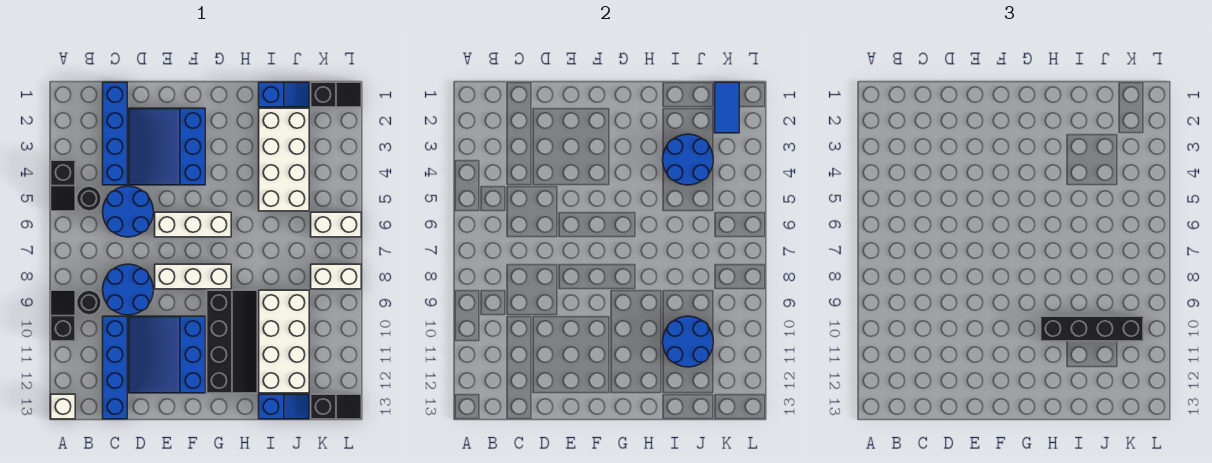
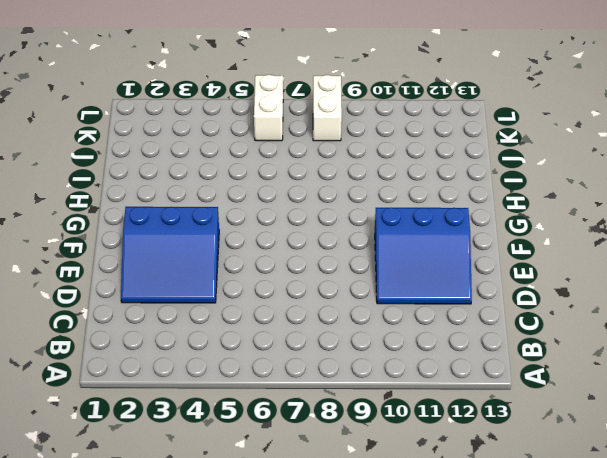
none -> black 1x2 slope [51,160,75,211]
none -> black 1x2 slope [51,290,75,341]
none -> white 1x1 brick [51,394,75,419]

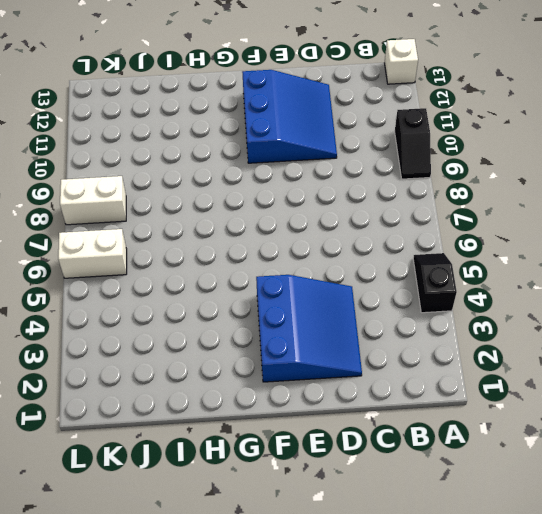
none -> black 1x1 round brick [77,186,101,211]
none -> black 1x1 round brick [77,290,101,315]
none -> blue 1x4 brick [103,82,127,185]

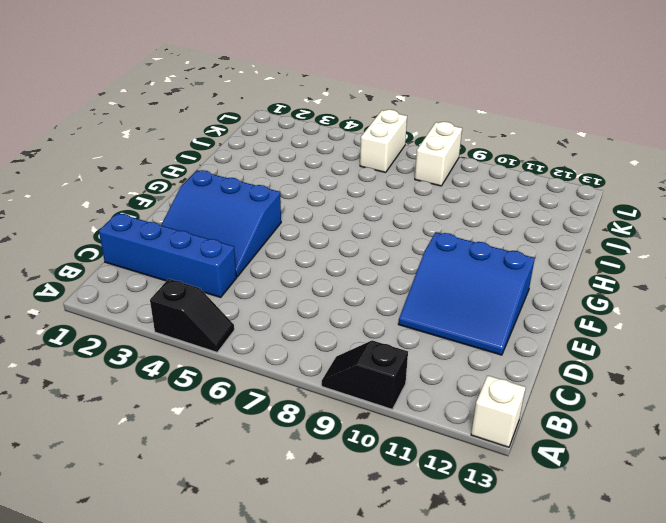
none -> black 1x1 round brick [77,186,101,211]
none -> black 1x1 round brick [77,290,101,315]
none -> blue 2x2 round brick [103,186,153,237]

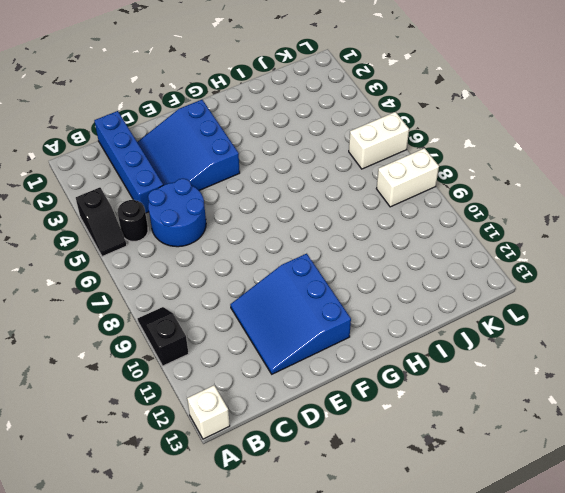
none -> black 1x1 round brick [77,290,101,315]
none -> blue 2x2 round brick [103,264,153,315]
none -> blue 1x4 brick [103,316,127,419]

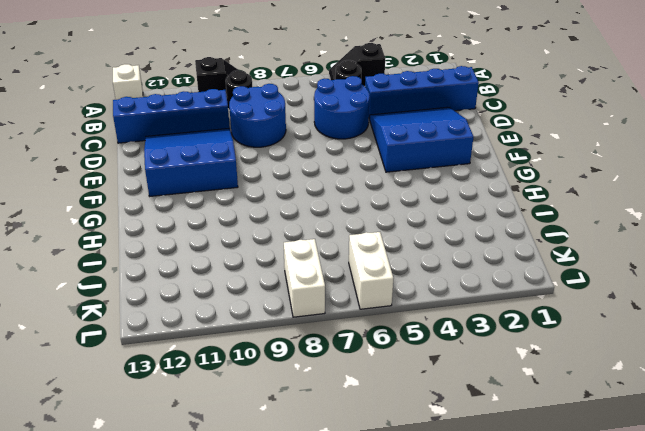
none -> white 1x3 brick [155,212,231,237]
none -> white 1x3 brick [155,264,231,289]
none -> black 2x4 slope [207,290,257,393]

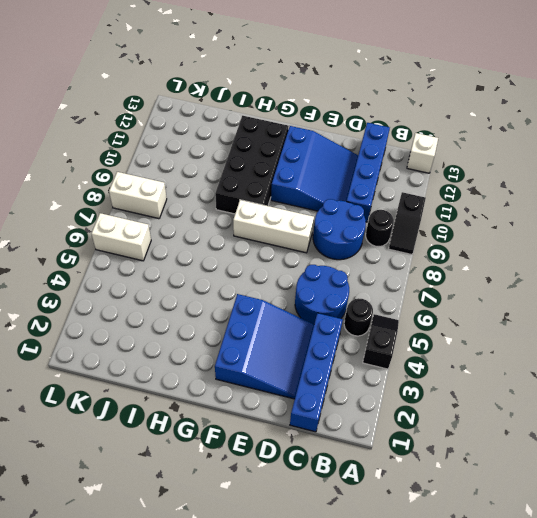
black 2x4 brick [215,116,289,214] -> black 2x4 slope [207,290,257,393]
none -> white 1x3 brick [155,212,231,237]
none -> blue 1x2 slope [259,82,309,107]
none -> white 2x4 brick [259,108,309,211]

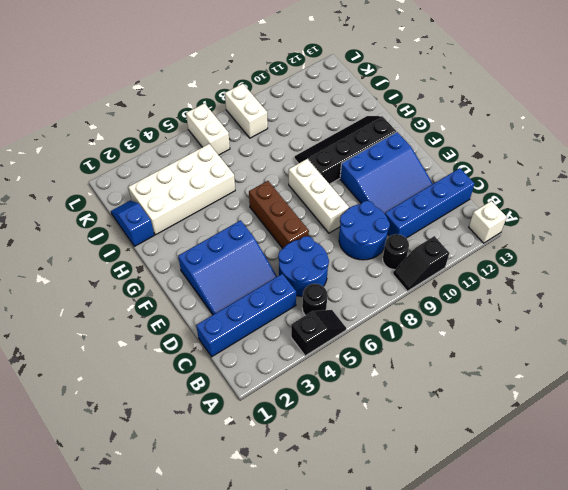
brown 1x3 brick [249,181,309,248] -> white 1x3 brick [155,212,231,237]
none -> white 2x4 brick [259,290,309,393]
none -> blue 1x2 slope [259,394,309,419]
none -> black 1x2 slope [311,82,361,107]

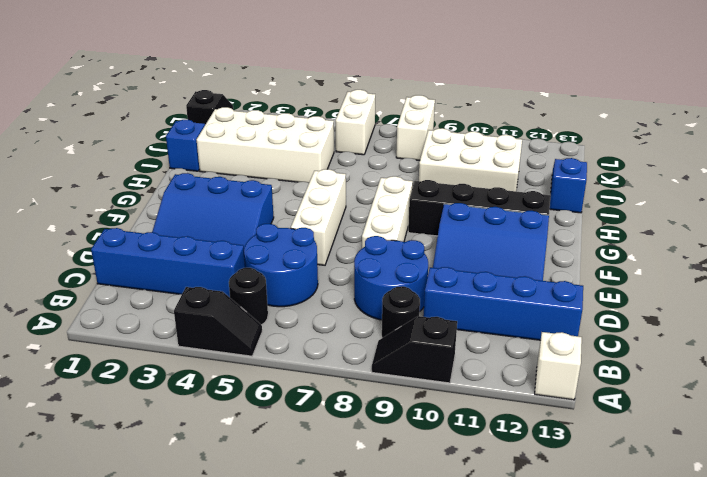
white 2x3 brick [419,128,522,191] -> white 2x4 brick [259,290,309,393]
none -> black 1x2 slope [311,394,361,419]
none -> blue 2x2 round brick [663,134,713,185]
none -> blue 2x2 round brick [663,316,713,367]

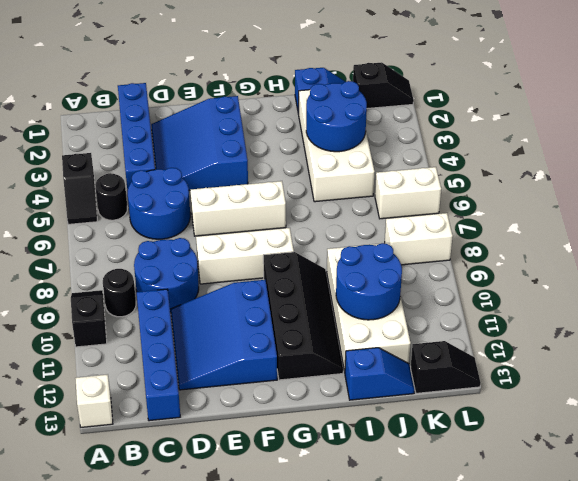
none -> blue 1x2 tile [715,82,739,133]
none -> black 1x4 brick [1041,316,1143,341]

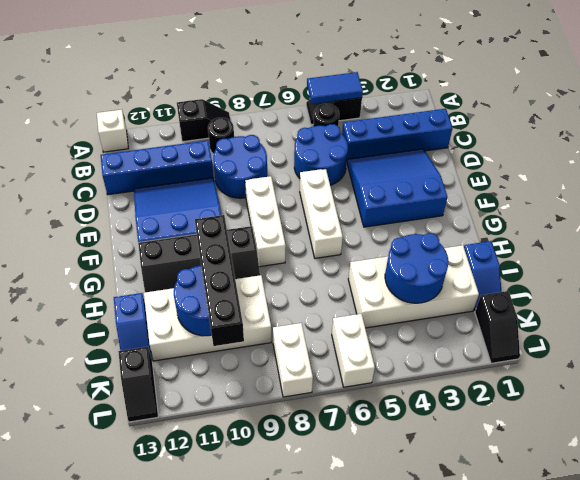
blue 1x2 tile [307,72,363,104] -> blue 1x2 tile moved to [715,82,739,133]

